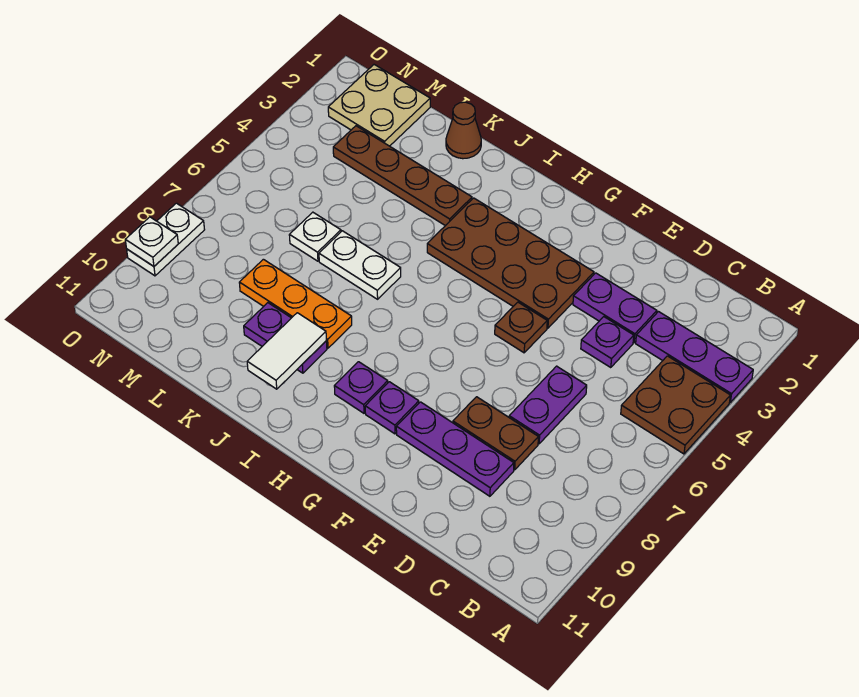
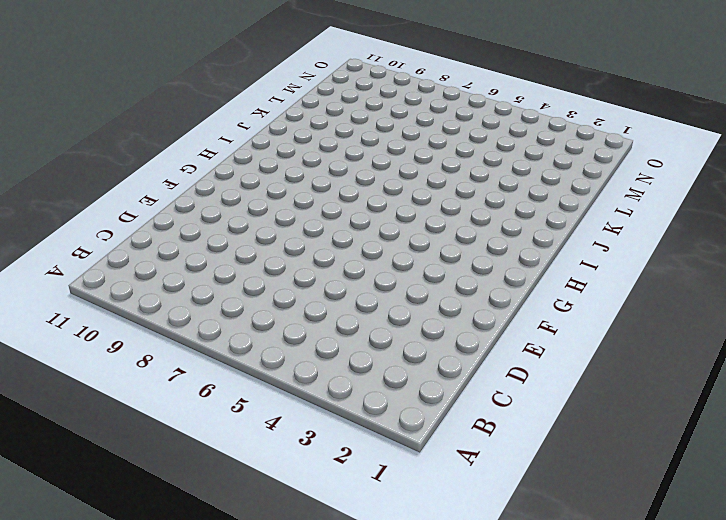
none -> purple 1x3 plate [636,312,753,402]
none -> brown 2x2 plate [621,356,730,454]
none -> purple 1x2 plate [573,273,657,343]

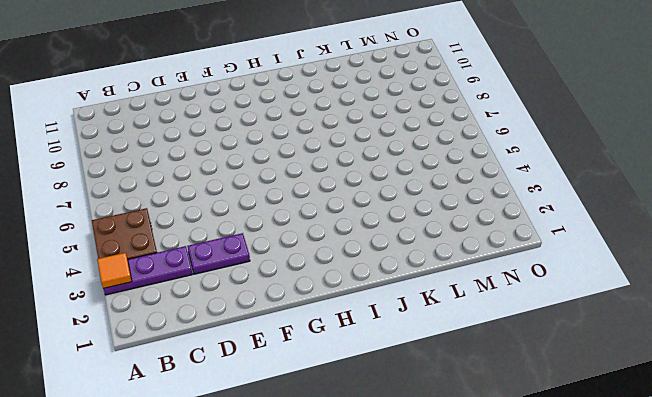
orange 1x1 tile [97,253,132,288] -> none
none -> purple 1x1 plate [581,317,634,368]
none -> purple 1x2 plate [509,366,587,444]
none -> brown 1x2 plate [453,397,538,470]

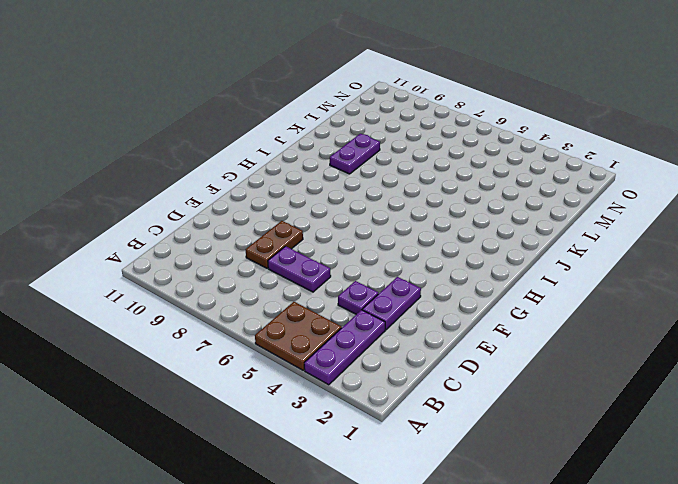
none -> purple 1x3 plate [396,402,514,496]
none -> brown 2x4 plate [427,198,594,328]
none -> brown 1x1 plate [495,302,547,353]

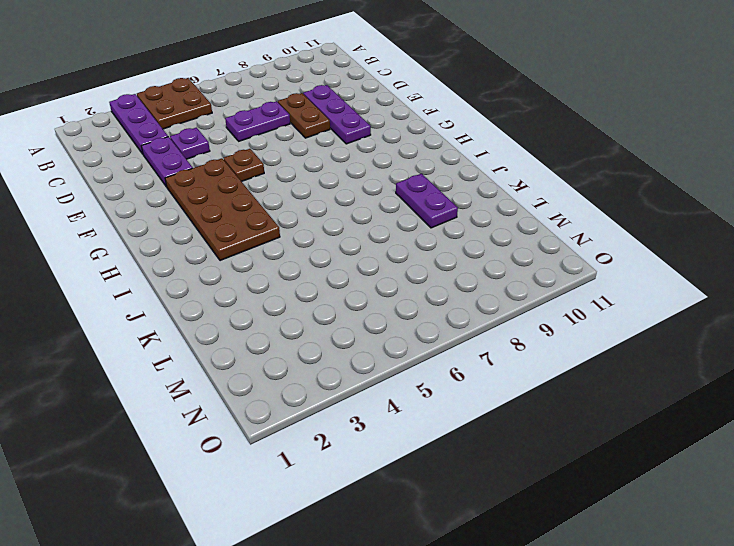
none -> purple 1x1 plate [365,382,419,434]
none -> purple 1x1 plate [334,362,388,413]
none -> brown 1x4 plate [333,126,472,226]

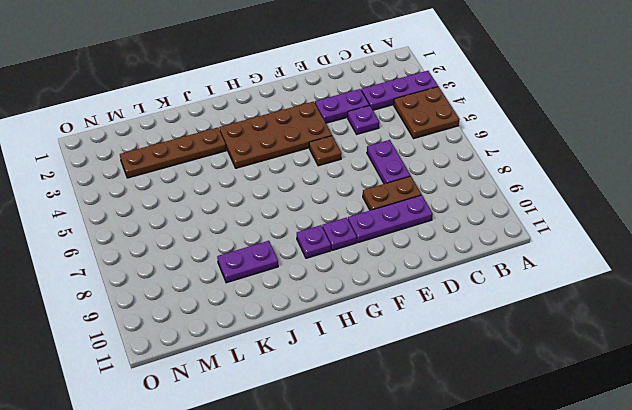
none -> white 1x2 plate [319,231,401,299]
none -> orange 1x3 plate [239,259,352,348]
none -> brown 1x1 cone [446,102,481,159]

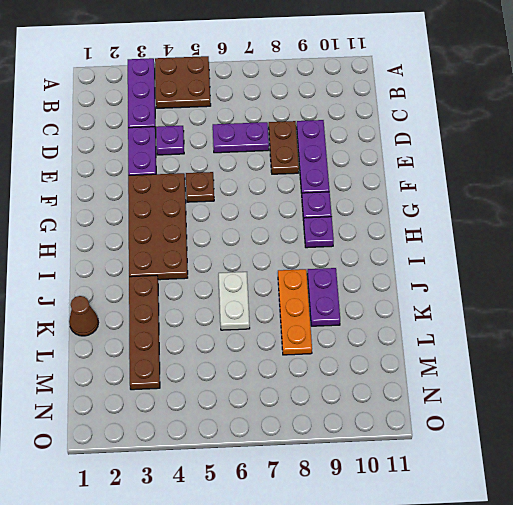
none -> white 1x1 plate [289,212,341,261]
none -> tan 2x2 plate [328,65,430,146]
none -> white 1x2 plate [127,203,205,276]

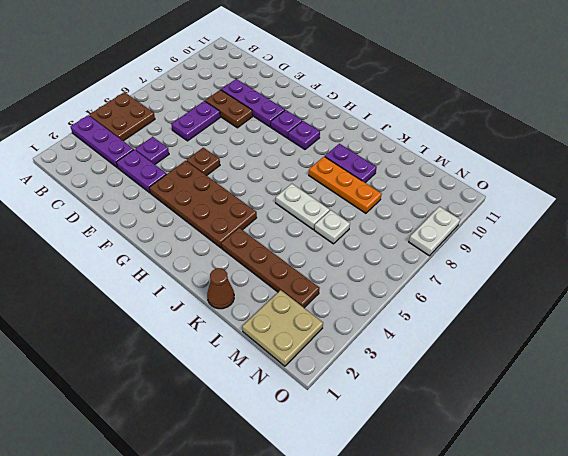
none -> white 1x2 tile [247,313,326,389]
none -> white 1x1 plate [125,217,178,266]

